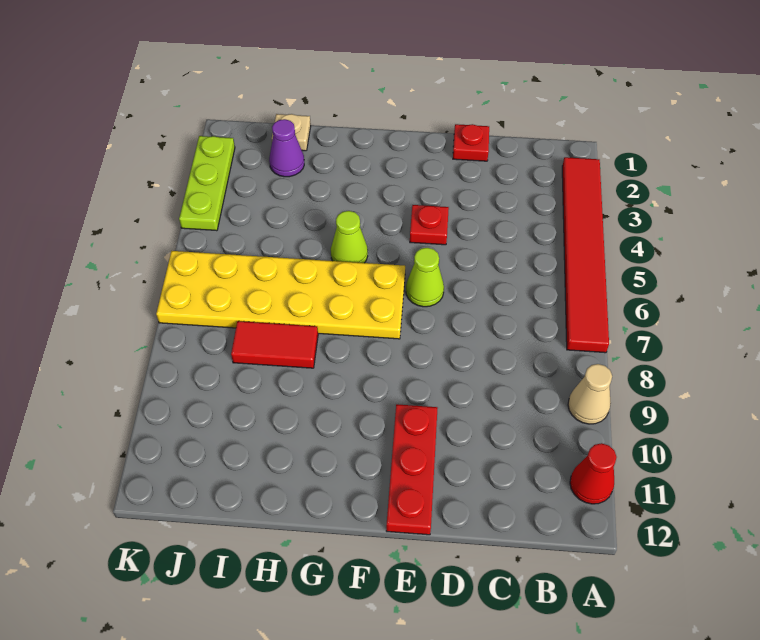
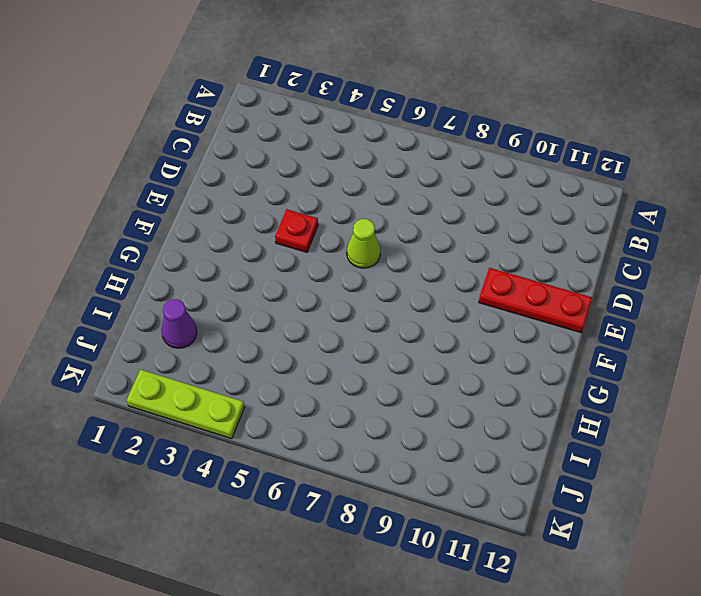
none -> red 1x6 tile [562,157,609,353]
none -> tan 1x1 cone [568,364,612,424]
none -> red 1x1 cone [570,443,617,504]

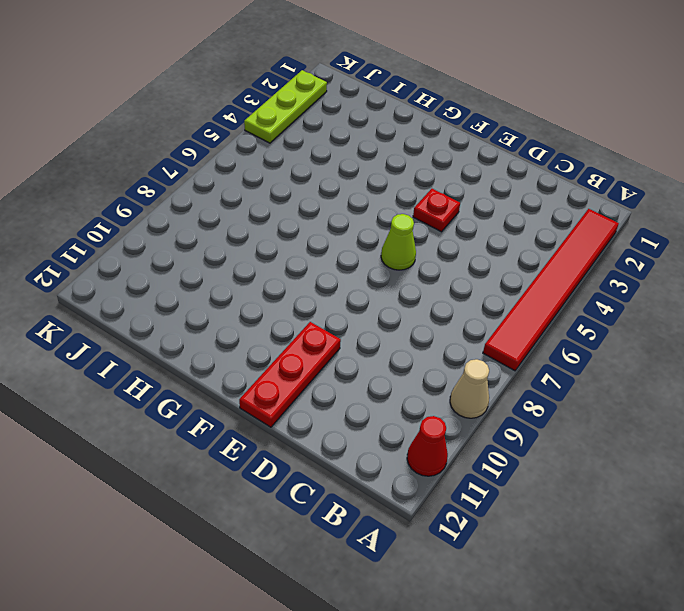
none -> red 1x1 plate [453,124,489,161]
none -> yellow 2x6 plate [156,251,405,339]
none -> lime 1x1 cone [331,211,368,263]

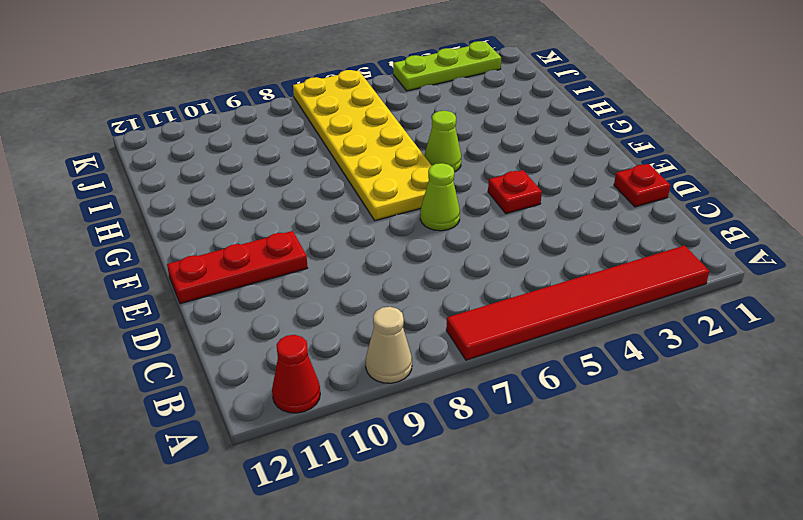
none -> red 1x2 tile [231,321,318,368]
none -> tan 1x1 plate [272,114,311,151]
none -> purple 1x1 cone [269,119,304,177]

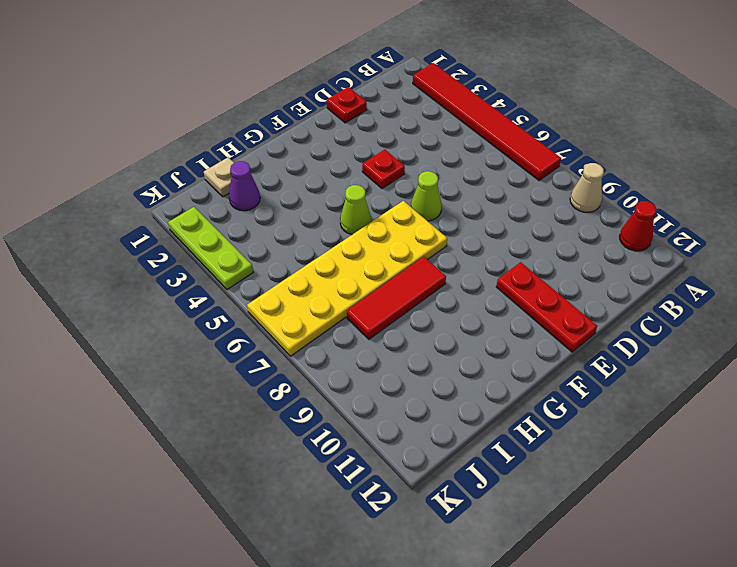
red 1x3 tile [347,257,446,339] -> red 1x2 tile [231,321,318,368]

